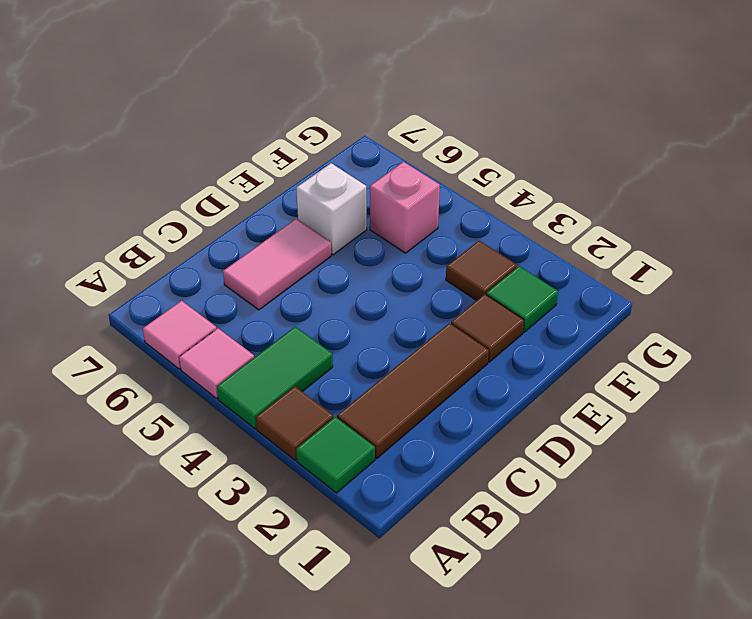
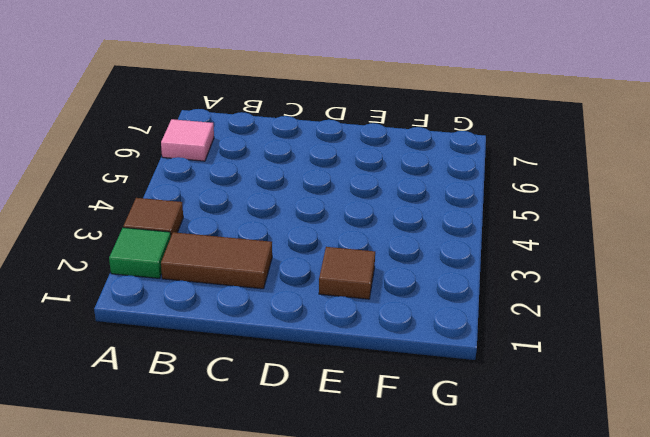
brown 1x2 tile [161,232,272,289] -> brown 1x3 tile [337,323,489,458]
none -> green 1x2 tile [217,327,333,429]
none -> pink 1x1 tile [179,328,254,398]
none -> pink 1x2 tile [223,219,331,310]

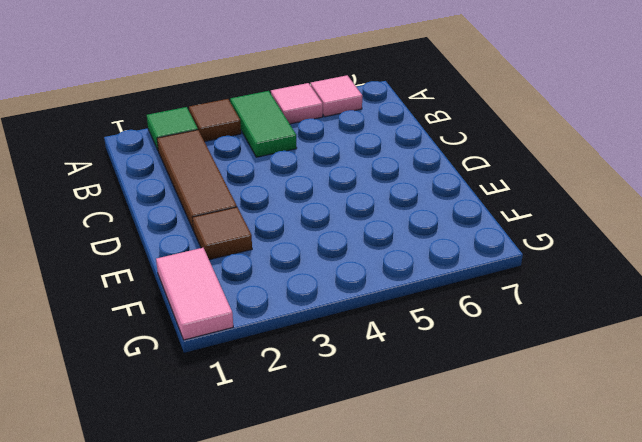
pink 1x2 tile [156,248,233,340] -> pink 1x2 tile moved to [223,219,331,310]
none -> white 1x1 brick [296,163,367,255]
none -> green 1x1 tile [486,266,558,332]
none -> brown 1x1 tile [446,241,517,301]

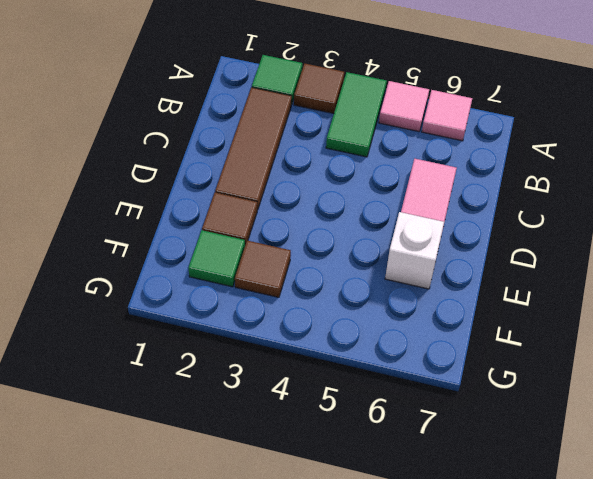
none -> pink 1x1 brick [370,162,440,253]

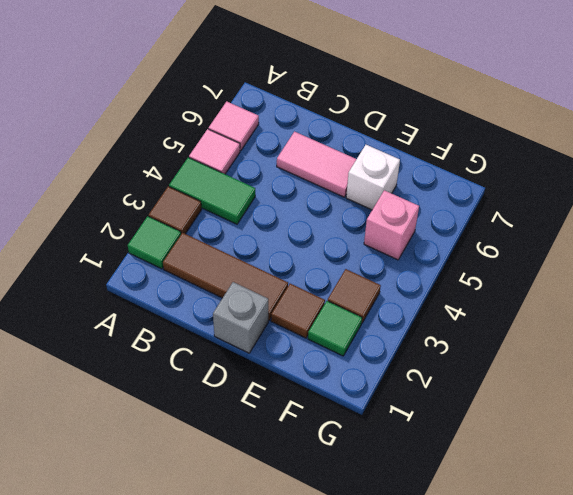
grey 1x1 brick [213,282,268,353] -> none

